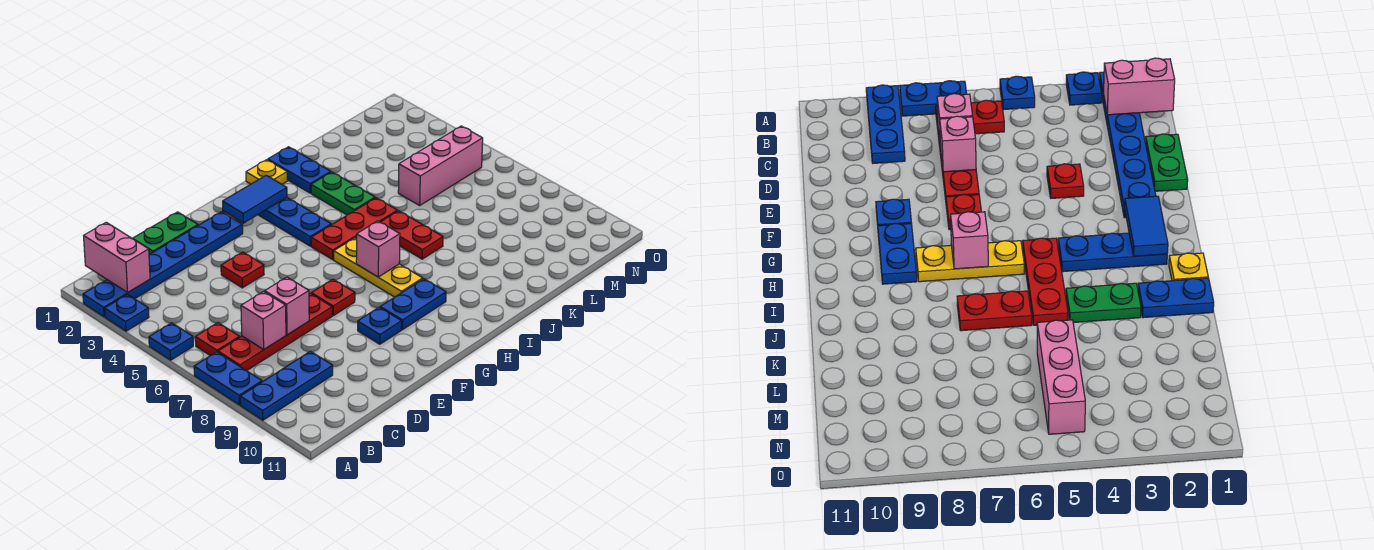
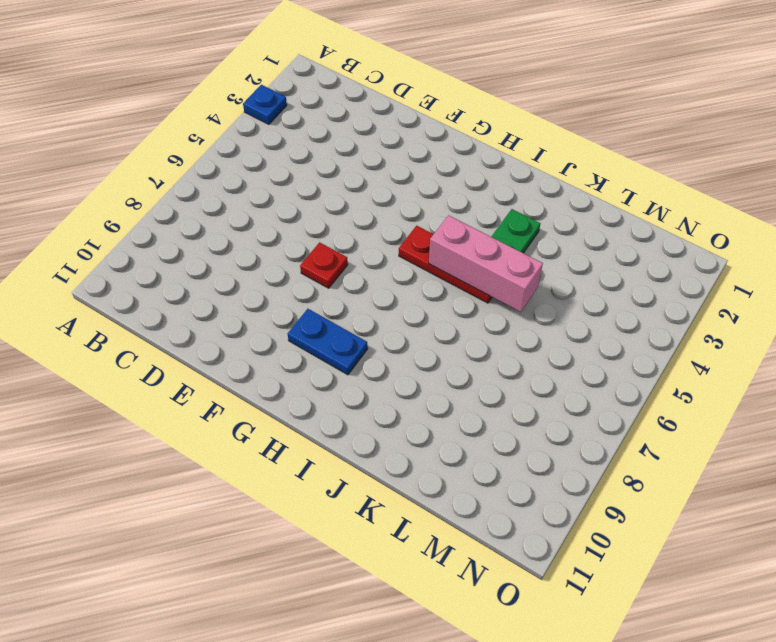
pink 1x3 brick [429,215,543,312] -> pink 1x3 brick moved to [398,126,483,205]
none -> blue 1x6 plate [83,212,243,317]
none -> blue 1x1 plate [149,323,193,360]
none -> blue 1x2 plate [194,352,262,405]

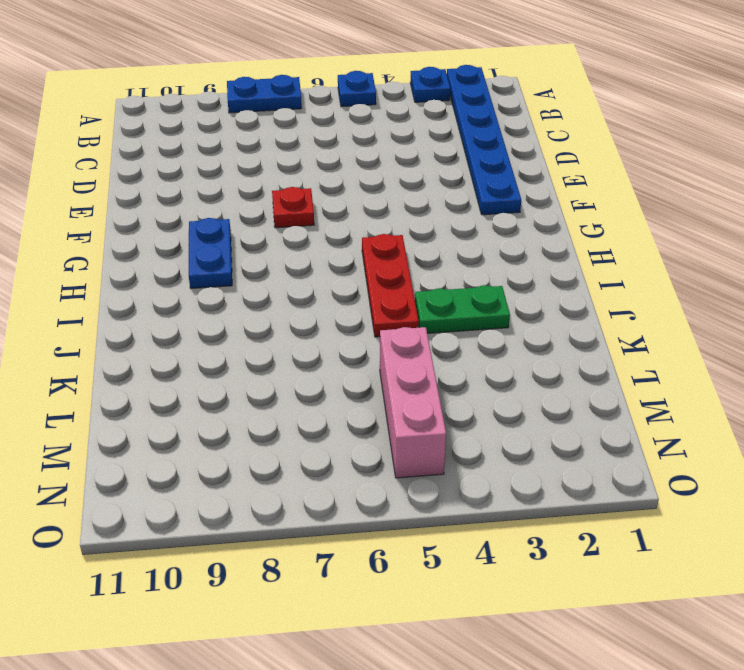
none -> blue 1x3 plate [240,351,333,420]
none -> red 1x1 plate [195,323,240,356]
none -> red 1x4 plate [218,293,332,371]

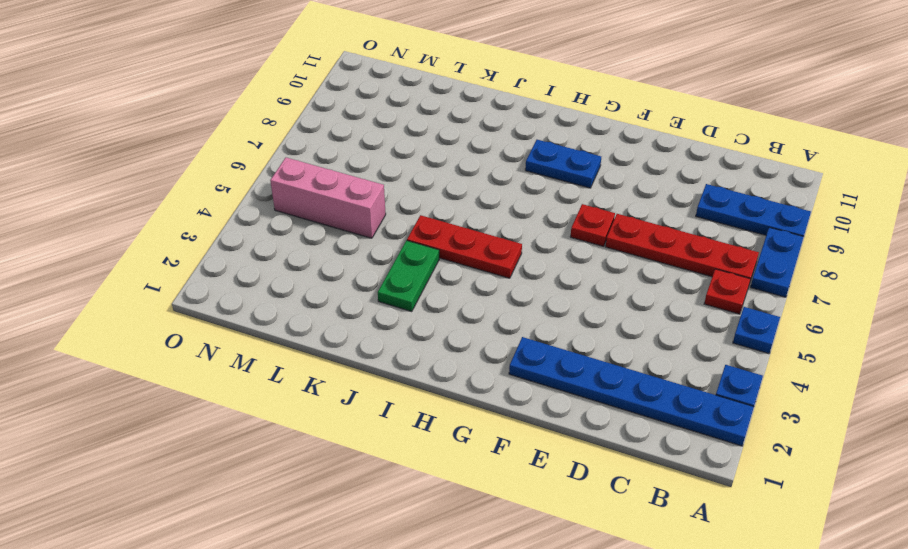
none -> green 1x2 plate [133,212,198,255]
none -> red 1x1 plate [221,252,264,288]
none -> blue 1x1 plate [358,307,402,344]

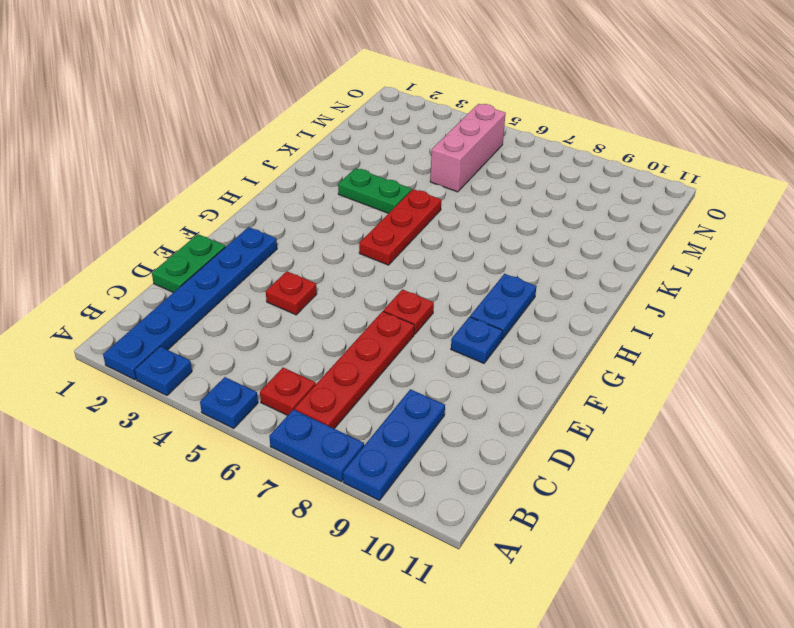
none -> blue 1x3 plate [258,198,331,246]
none -> yellow 1x3 plate [334,238,423,297]
none -> yellow 1x1 plate [246,160,287,184]

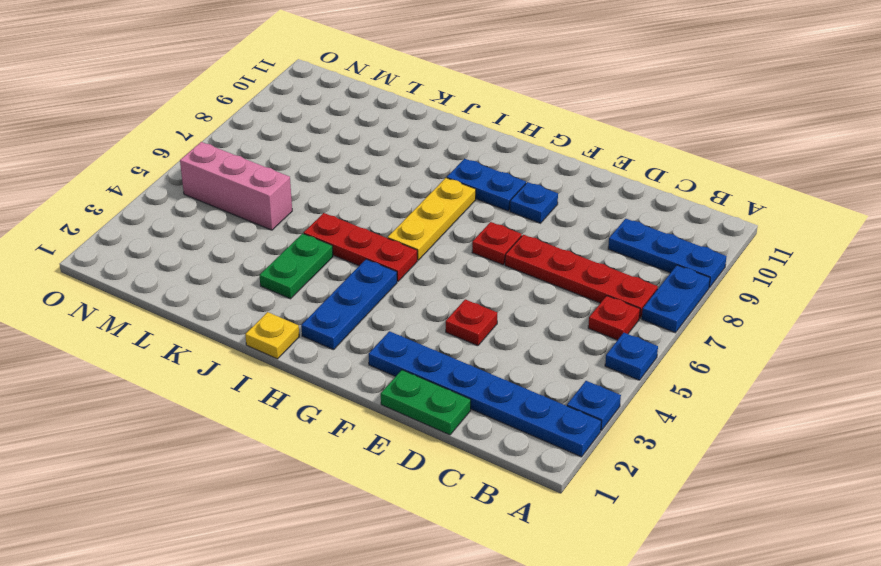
none -> blue 1x2 plate [268,147,331,193]
none -> red 1x2 plate [381,211,443,259]
none -> pink 1x2 brick [84,222,150,293]

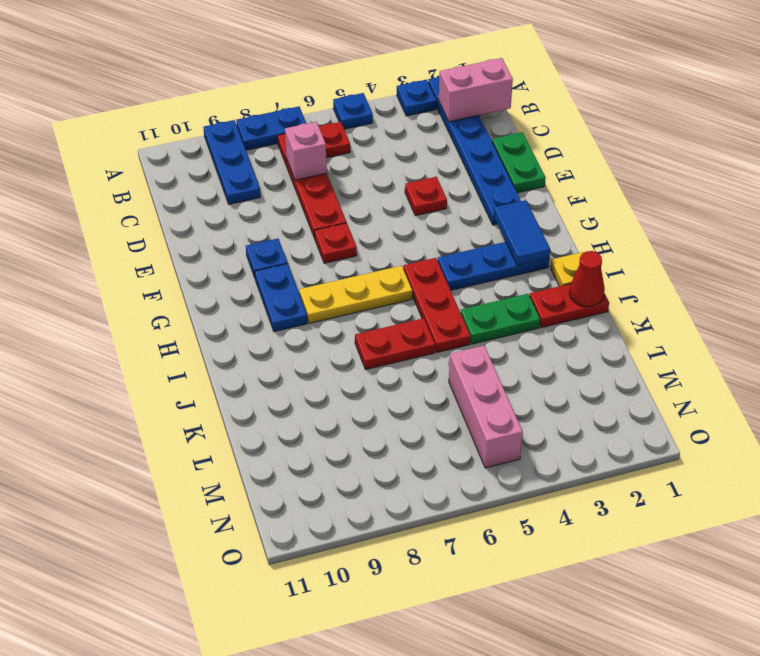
red 1x2 plate [530,284,609,328] -> blue 1x2 plate [268,147,331,193]
red 1x1 cone [569,251,605,307] -> none
none -> pink 1x1 brick [265,277,309,335]
none -> pink 1x1 brick [356,221,400,277]

